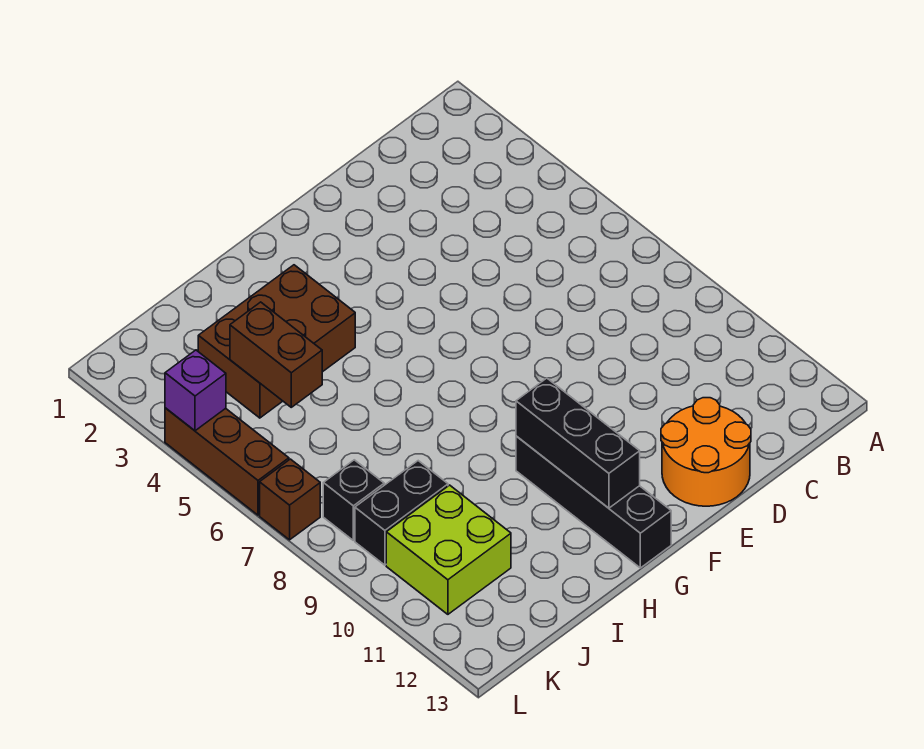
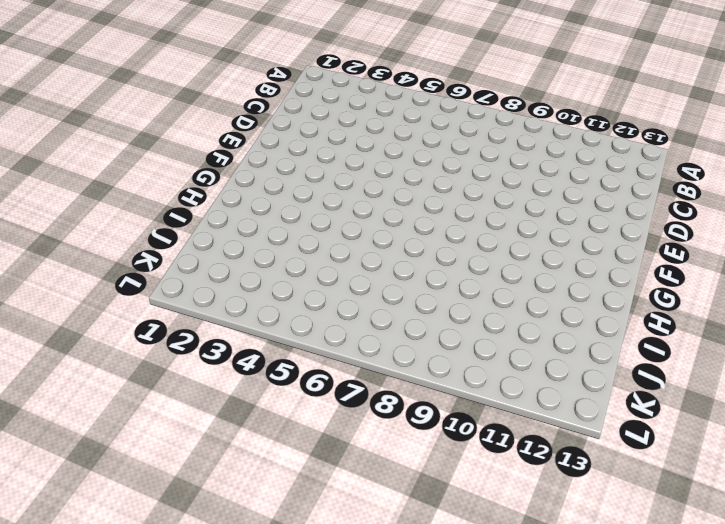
none -> orange 2x2 round brick [661,398,751,506]
none -> black 1x4 brick [516,436,671,568]

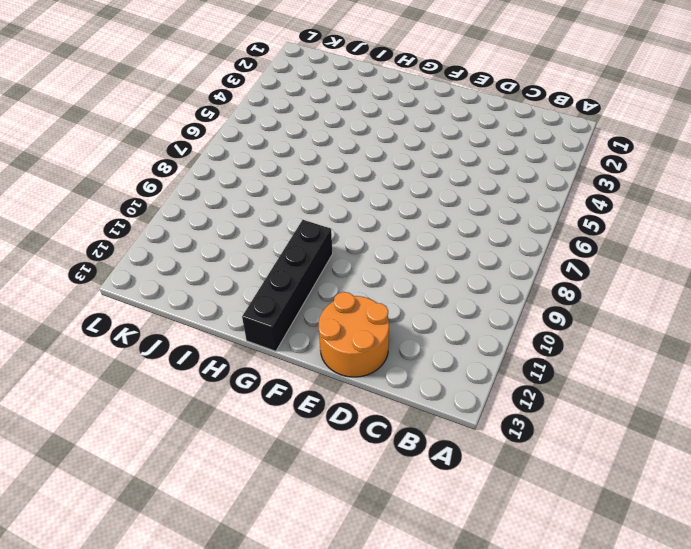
none -> brown 2x3 brick [198,265,355,418]
none -> black 1x2 brick [355,461,448,565]

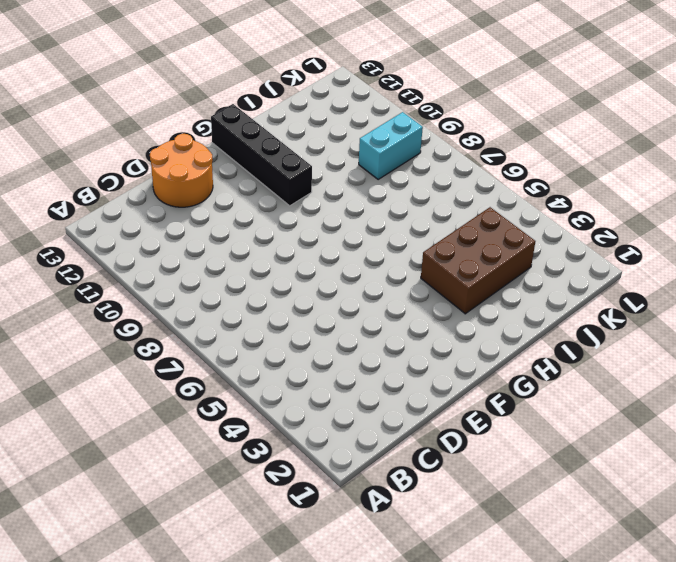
cyan 1x2 brick [359,112,423,179] -> black 1x2 brick [355,461,448,565]
none -> lime 2x2 brick [386,485,511,614]
none -> black 1x1 brick [323,460,384,540]

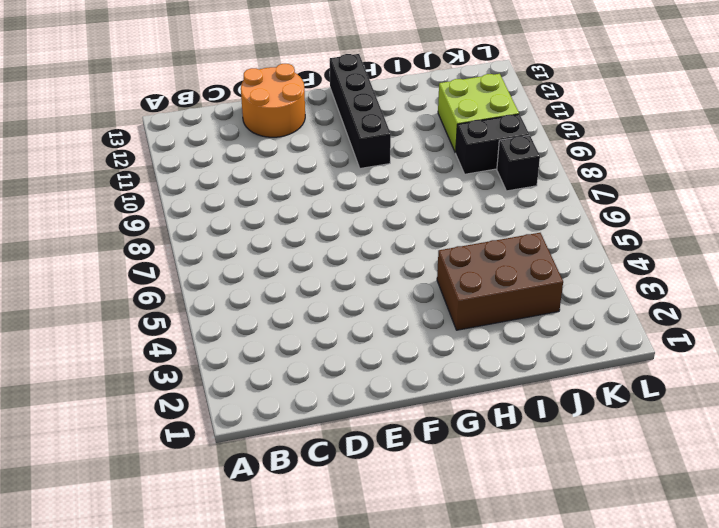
none -> brown 1x3 brick [165,408,289,515]
none -> brown 1x1 brick [260,459,320,540]

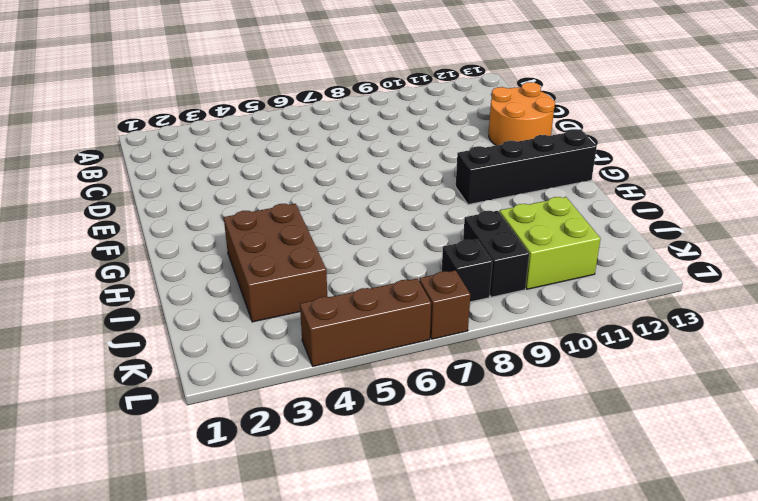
none -> black 1x3 brick [516,378,640,508]
none -> brown 1x2 brick [230,302,322,407]

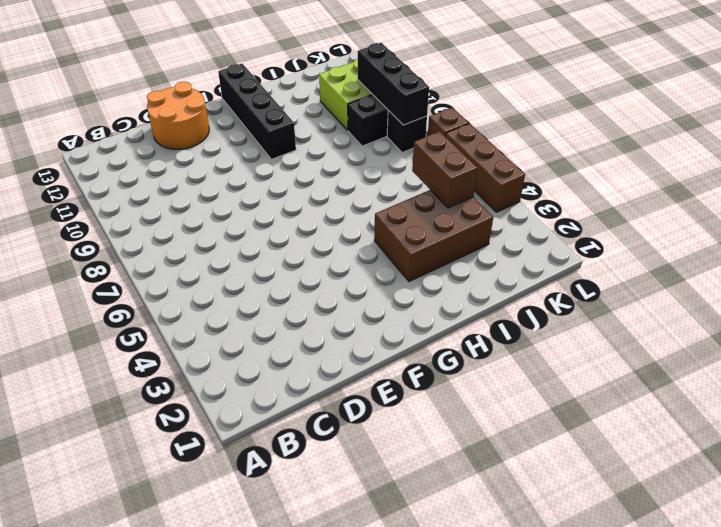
black 1x3 brick [358,43,429,125] -> black 1x3 brick moved to [516,378,640,508]
none -> purple 1x1 brick [165,350,226,431]

